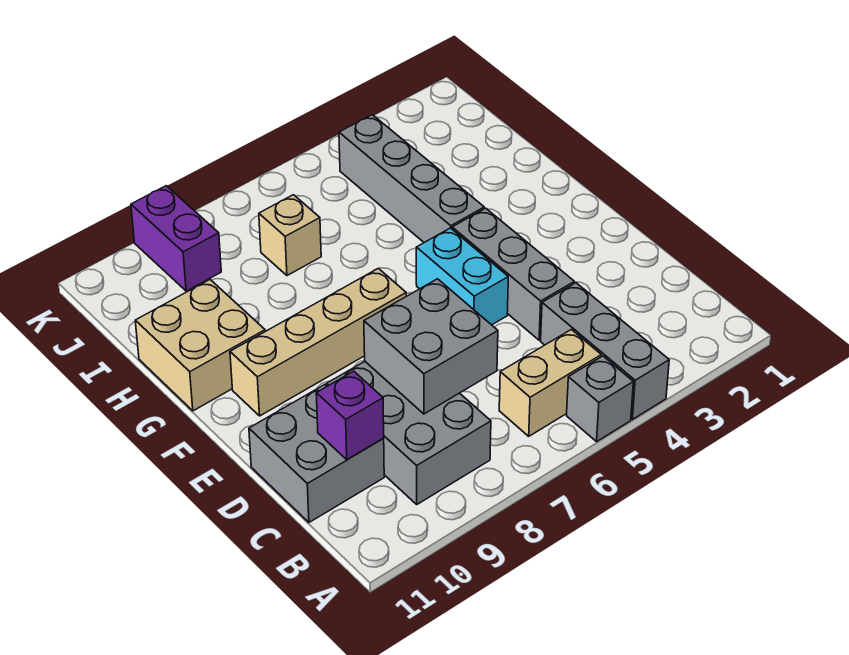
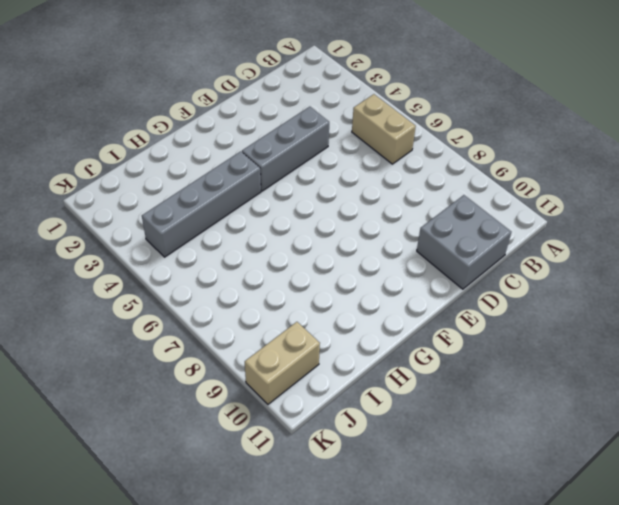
tan 1x2 brick [245,322,320,404] -> none
none -> grey 1x3 brick [541,283,669,419]
none -> grey 1x1 brick [567,356,633,442]
none -> grey 2x3 brick [327,362,491,504]

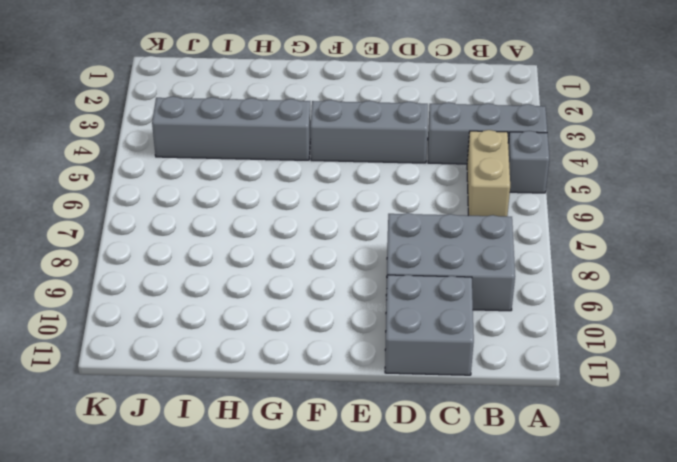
none -> cyan 1x2 brick [416,228,508,325]
none -> tan 1x4 brick [230,268,406,416]
none -> tan 2x2 brick [135,280,265,411]

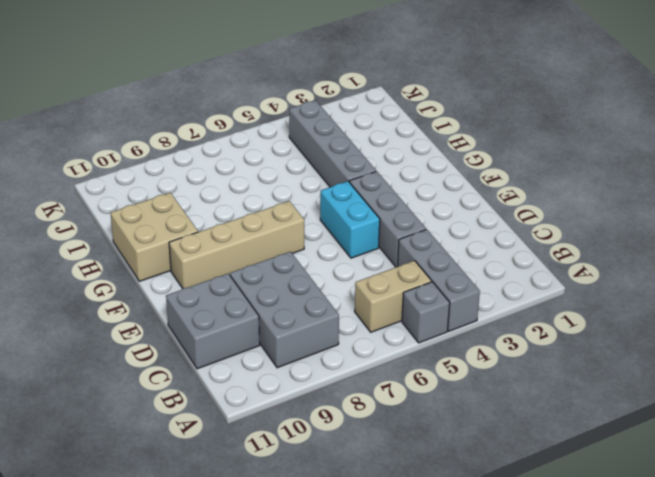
none -> tan 1x1 brick [259,195,321,276]
none -> purple 1x2 brick [131,186,221,291]
none -> grey 2x2 brick [364,279,498,414]

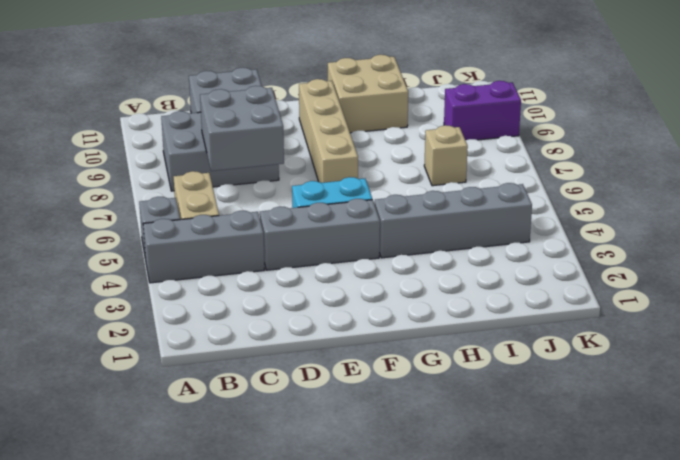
none -> purple 1x1 brick [316,371,384,460]

